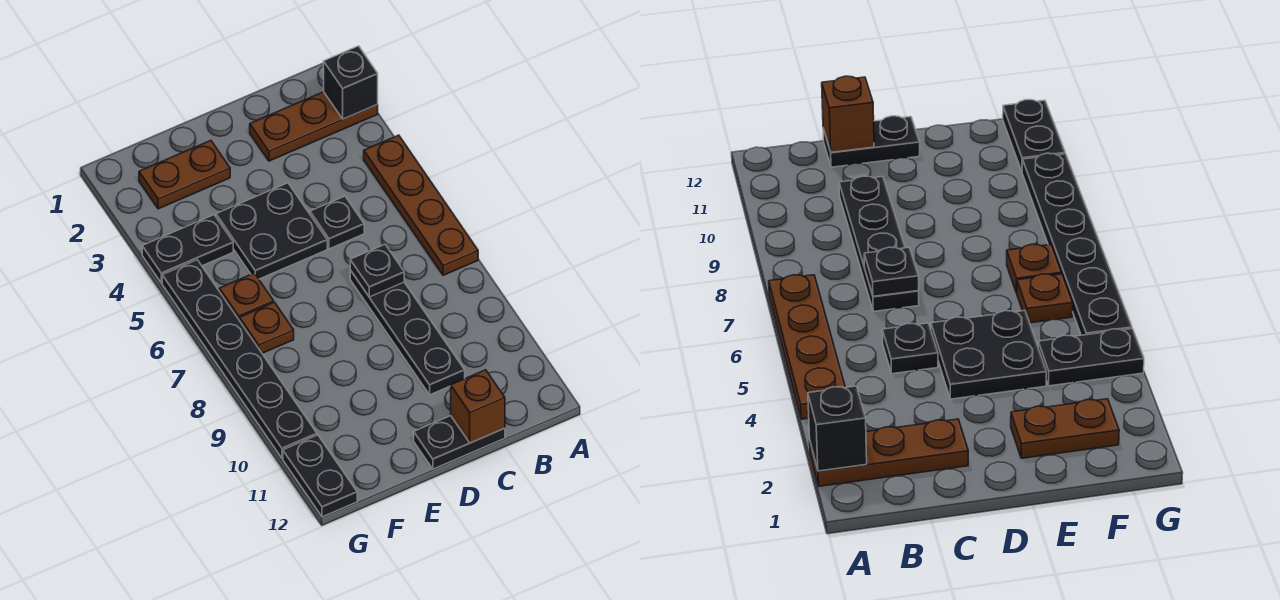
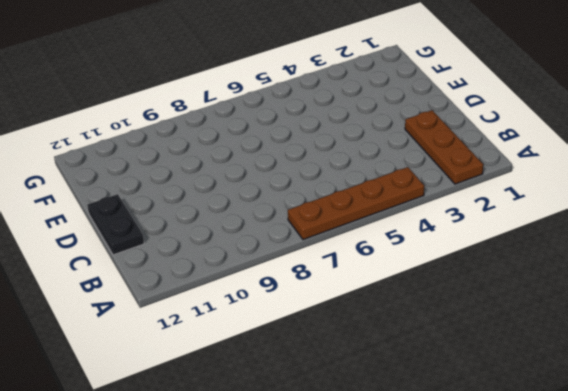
none -> black 1x1 plate [310,196,364,249]
none -> black 1x4 plate [350,270,465,395]
none -> black 2x2 plate [216,183,327,279]

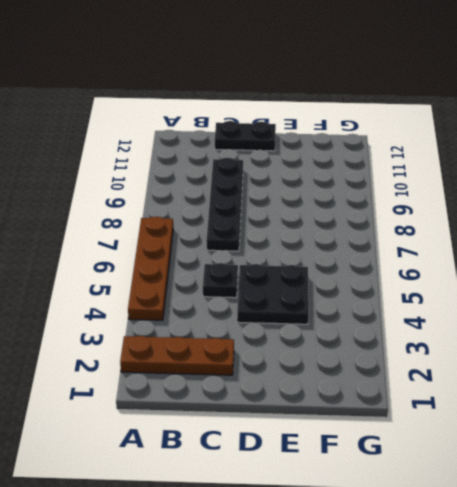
none -> brown 1x2 plate [139,140,230,209]
none -> black 1x2 plate [142,215,233,283]
none -> brown 1x1 plate [219,273,274,319]

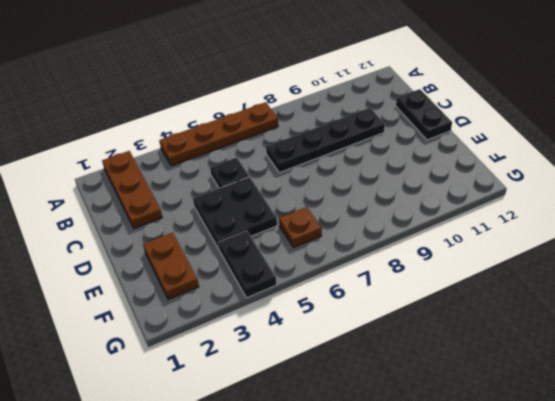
none -> brown 1x1 plate [239,302,294,353]
none -> black 1x6 plate [162,260,317,458]
none -> black 1x2 plate [283,435,357,517]

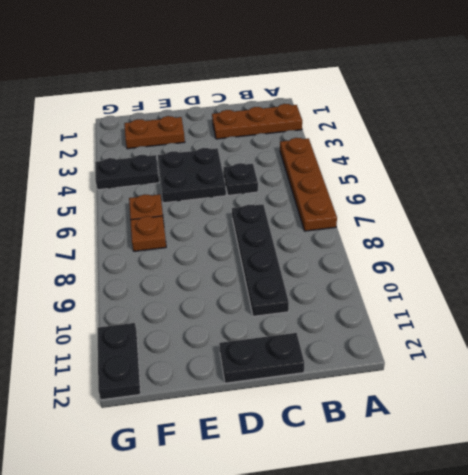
none -> black 1x6 plate [162,260,317,458]
none -> black 1x1 brick [324,46,378,119]
none -> black 1x1 plate [350,245,404,297]

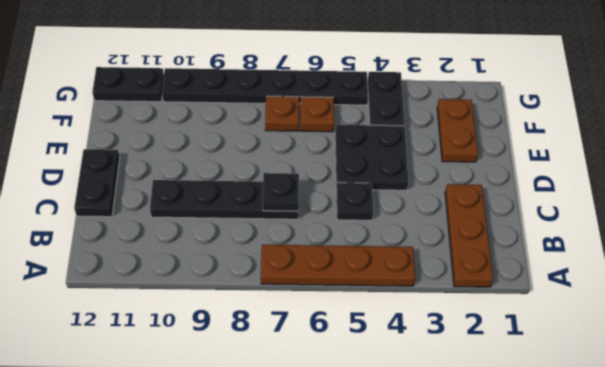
none -> black 1x1 brick [324,46,378,119]
none -> brown 1x1 brick [451,370,505,443]

